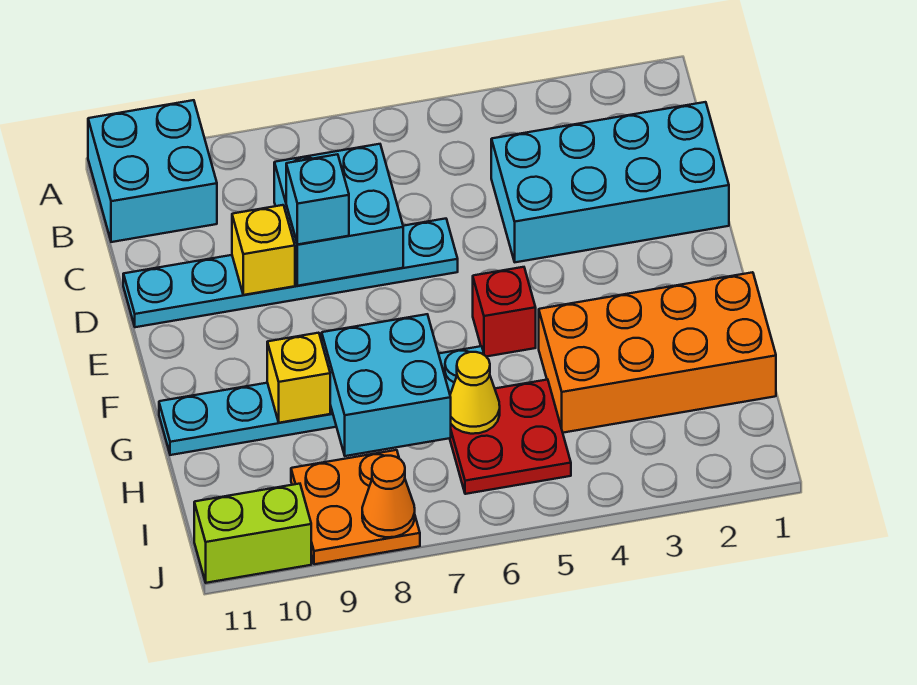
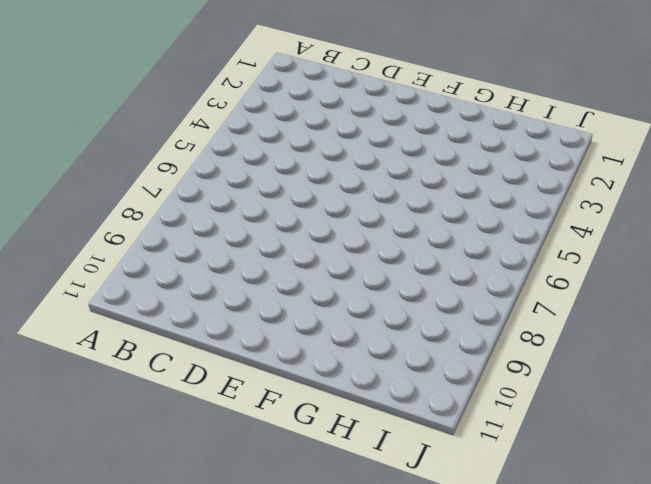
none -> cyan 2x2 brick [88,100,217,242]
none -> cyan 2x4 brick [491,102,729,262]
none -> cyan 1x6 plate [123,219,458,327]

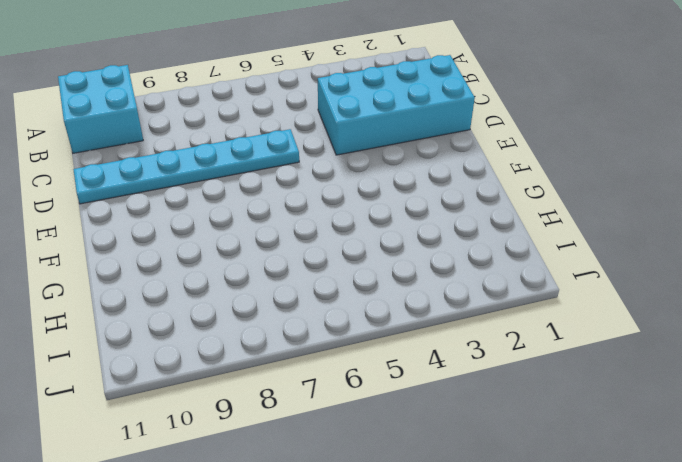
none -> red 1x1 brick [473,267,536,357]
none -> orange 2x4 brick [539,272,776,433]
none -> cyan 1x6 plate [159,346,484,455]

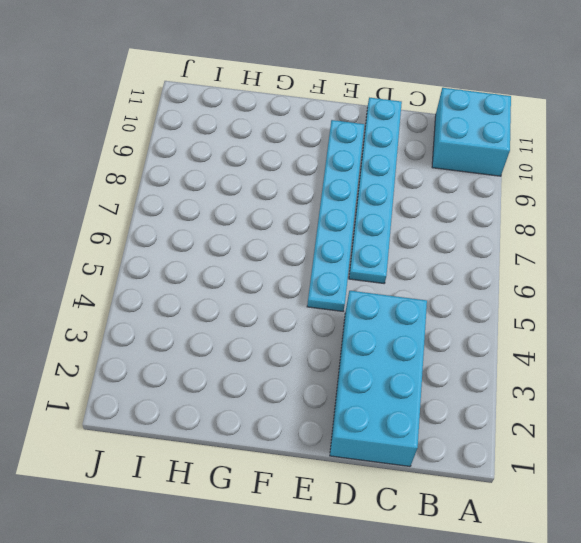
cyan 1x6 plate [307,120,364,311] -> cyan 1x6 plate moved to [159,346,484,455]
none -> red 1x1 brick [473,267,536,357]
none -> orange 2x4 brick [539,272,776,433]
none -> red 2x2 plate [450,380,571,494]

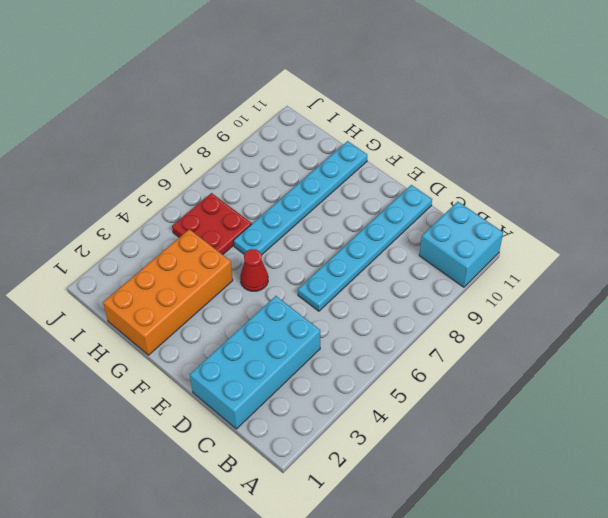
red 1x1 cone [240,249,268,291] -> red 1x1 brick [473,267,536,357]
none -> orange 2x2 plate [291,450,420,564]
none -> lime 1x2 brick [194,484,311,583]
none -> cyan 2x2 brick [274,144,403,286]

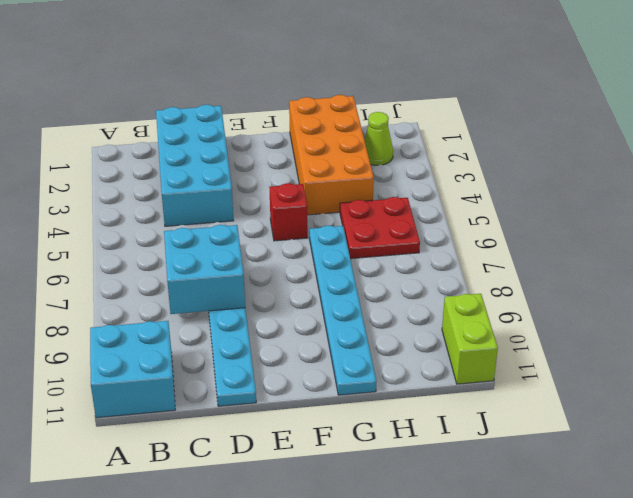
lime 1x1 cone [364,112,393,165] -> none
none -> orange 2x2 plate [291,450,420,564]
none -> yellow 1x1 brick [232,205,295,295]
none -> cyan 2x2 brick [322,314,451,456]

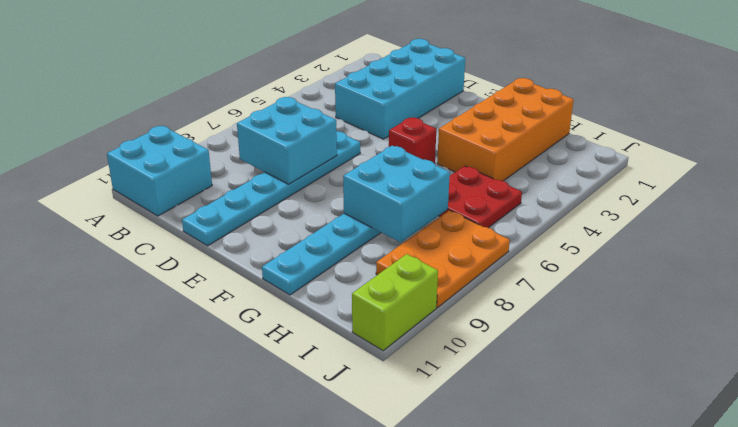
orange 2x3 plate [376,210,510,308] -> orange 2x2 plate [291,450,420,564]
none -> yellow 1x1 brick [232,205,295,295]
none -> yellow 1x1 brick [267,333,330,423]
none -> yellow 1x1 cone [450,352,500,434]

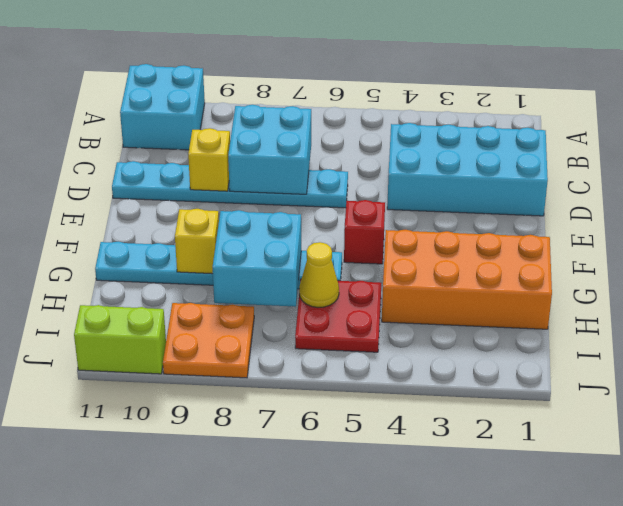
none -> orange 1x1 cone [362,456,415,537]
none -> cyan 1x1 brick [286,154,349,245]

